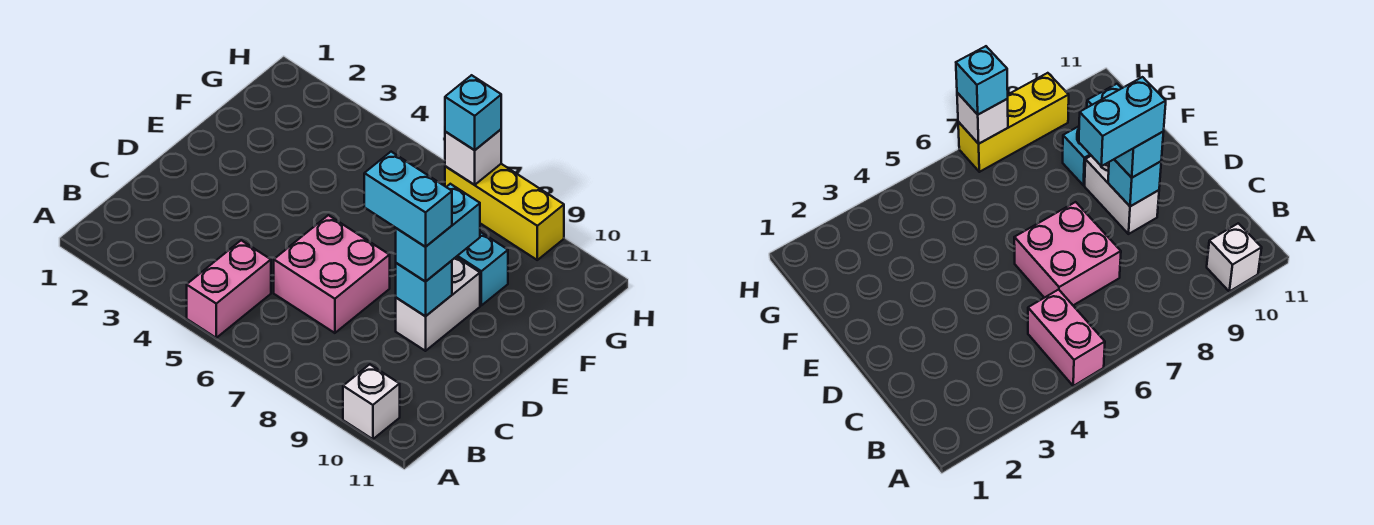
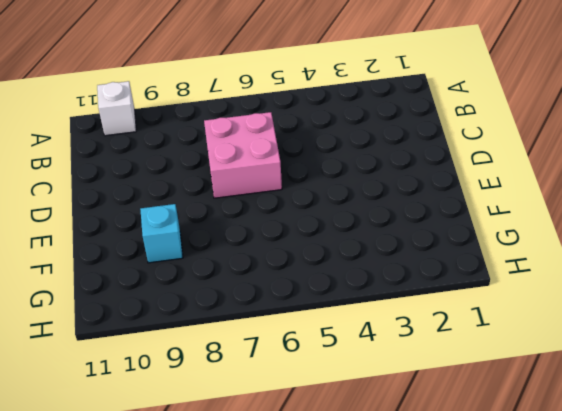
none -> pink 1x2 brick [187,240,271,338]
none -> white 1x2 brick [396,257,480,351]

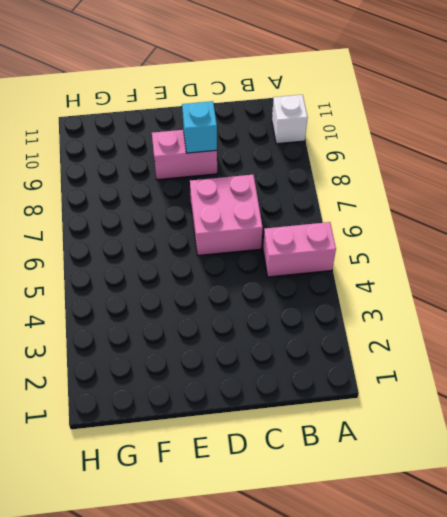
pink 1x2 brick [152,130,217,180] -> white 1x2 brick [396,257,480,351]
none -> cyan 1x1 brick [457,232,508,305]
none -> yellow 1x3 brick [445,164,564,260]

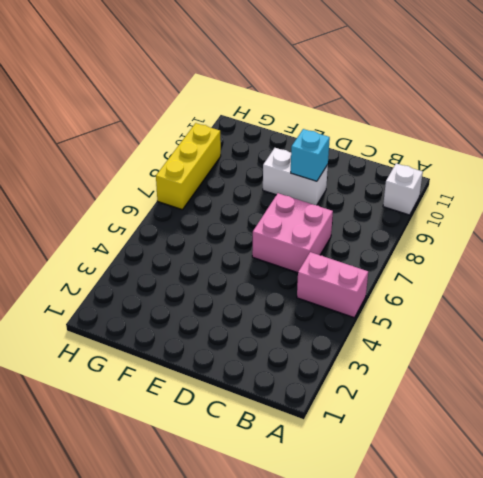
none -> cyan 1x1 brick [457,232,508,305]
none -> white 1x1 brick [445,130,501,185]

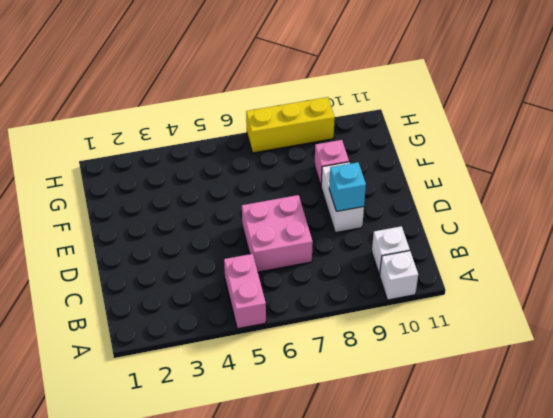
white 1x1 brick [372,226,410,275] -> white 1x1 brick moved to [445,130,501,185]
pink 1x1 brick [314,140,349,186] -> cyan 1x1 brick [457,232,508,305]
none -> cyan 1x2 brick [396,184,480,282]
none -> cyan 1x1 brick [445,75,501,150]

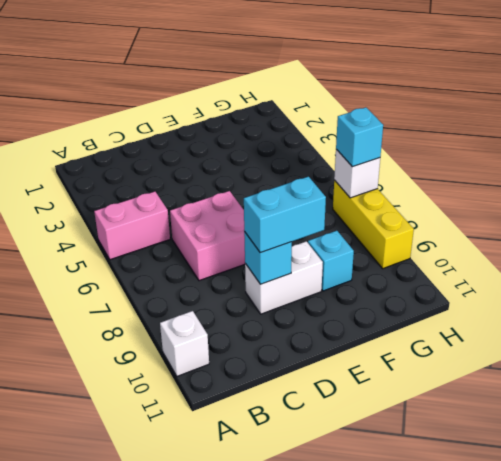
none -> cyan 1x2 brick [364,152,452,247]

